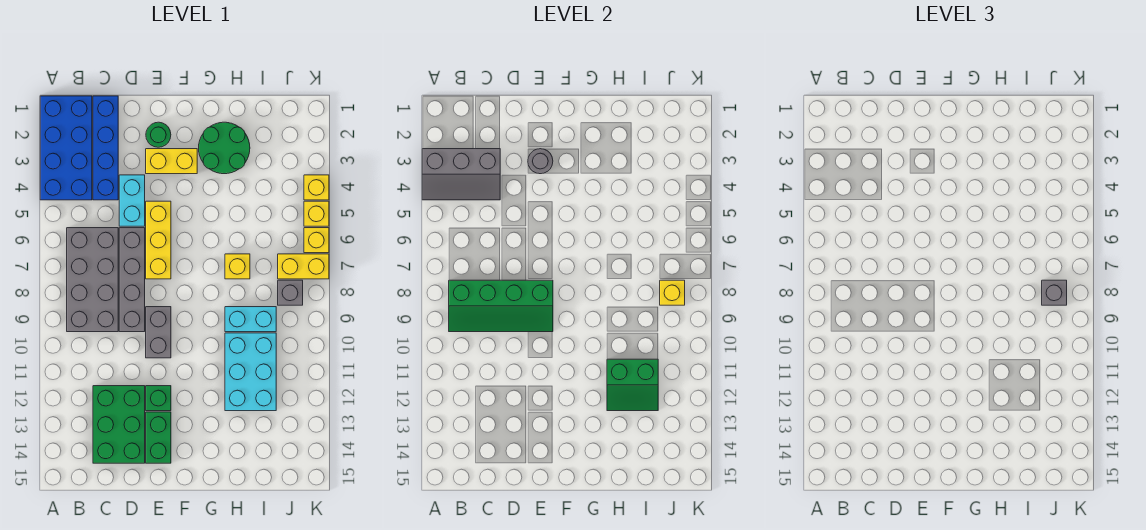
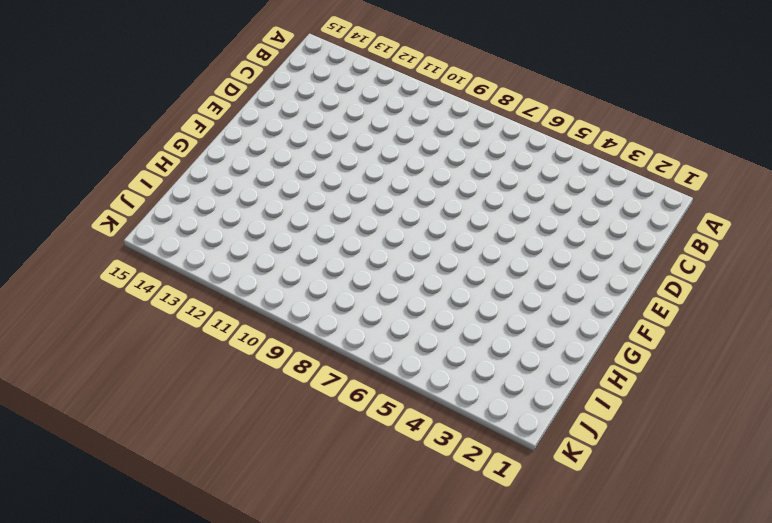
none -> blue 2x4 brick [40,96,92,200]
none -> grey 2x4 brick [67,228,118,332]
none -> blue 1x4 brick [93,96,118,200]

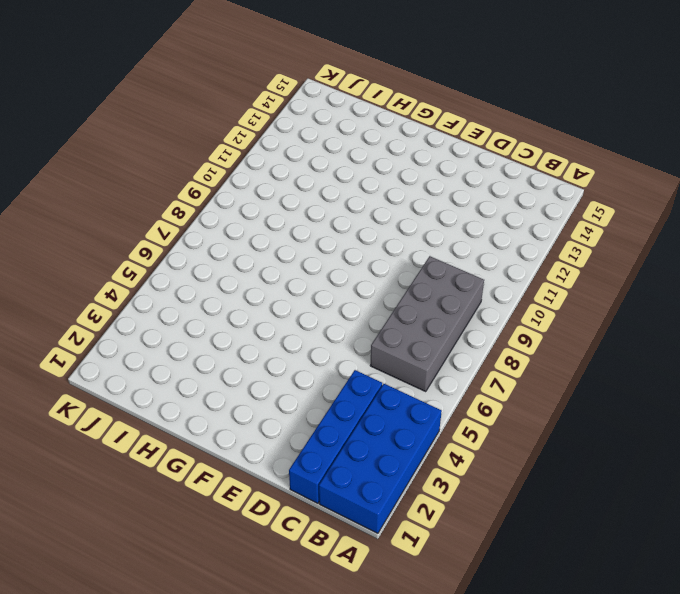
none -> green 2x3 brick [93,386,145,463]
none -> cyan 1x2 brick [119,175,145,226]
none -> grey 1x4 brick [119,228,145,332]

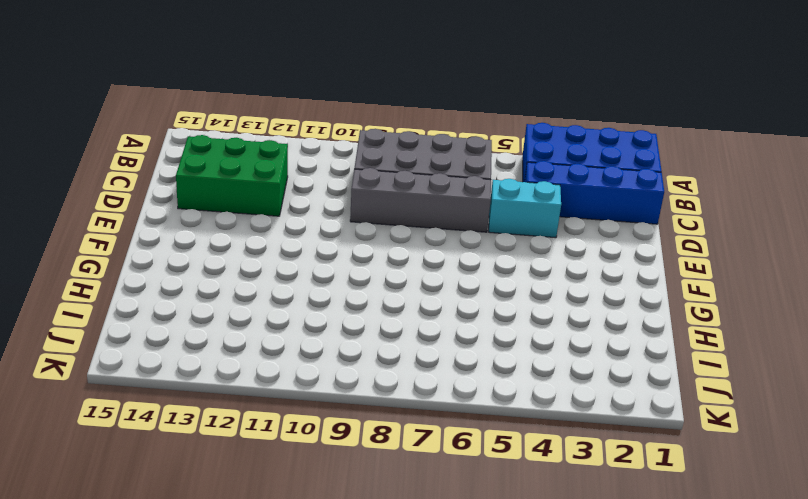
none -> green 1x1 round brick [146,122,171,147]
none -> yellow 1x2 brick [146,149,197,174]
none -> yellow 1x3 brick [146,201,171,279]

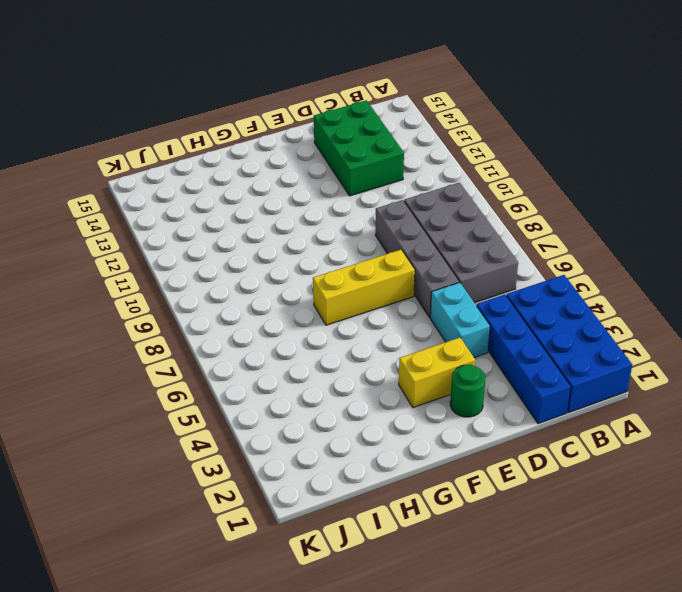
yellow 1x3 brick [313,250,415,325] -> yellow 1x3 brick turned to [146,201,171,279]
none -> grey 1x2 brick [146,307,171,358]
none -> green 1x1 brick [146,386,171,411]
none -> green 1x2 brick [146,412,171,463]

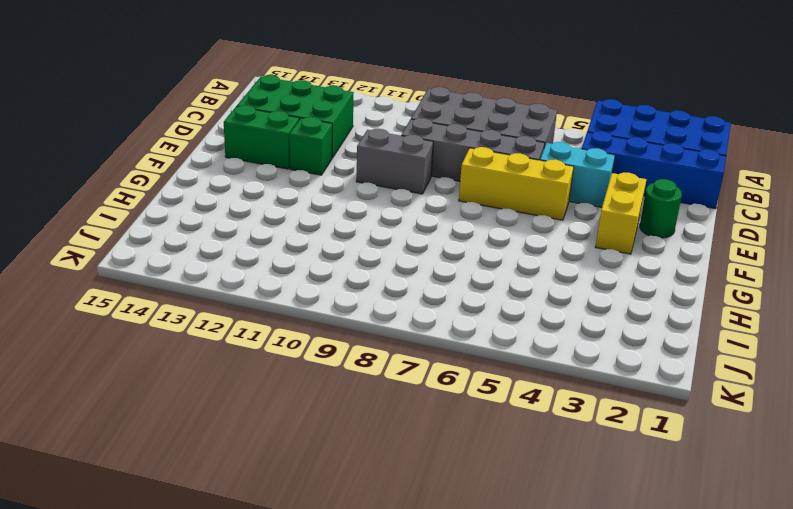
none -> green 2x2 round brick [199,122,250,174]
none -> yellow 1x1 brick [225,254,250,279]
none -> cyan 1x2 brick [225,307,276,332]

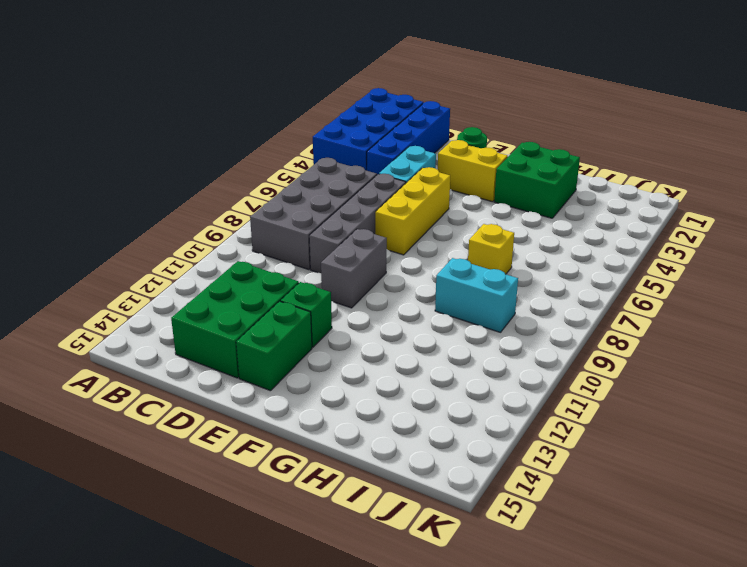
green 2x2 brick [494,142,580,218] -> green 2x2 round brick [199,122,250,174]
none -> cyan 2x3 brick [225,333,276,411]
none -> yellow 1x2 brick [278,254,329,279]
none -> grey 1x1 brick [278,280,303,305]

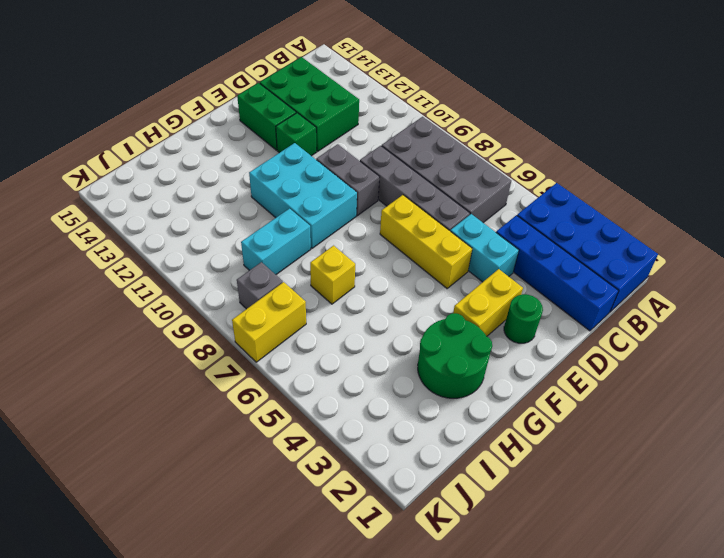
cyan 2x3 brick [249,143,357,248] -> cyan 2x3 brick moved to [225,333,276,411]
none -> yellow 1x1 brick [304,175,329,200]
none -> yellow 1x1 brick [304,201,329,226]
none -> yellow 1x1 brick [304,228,329,253]

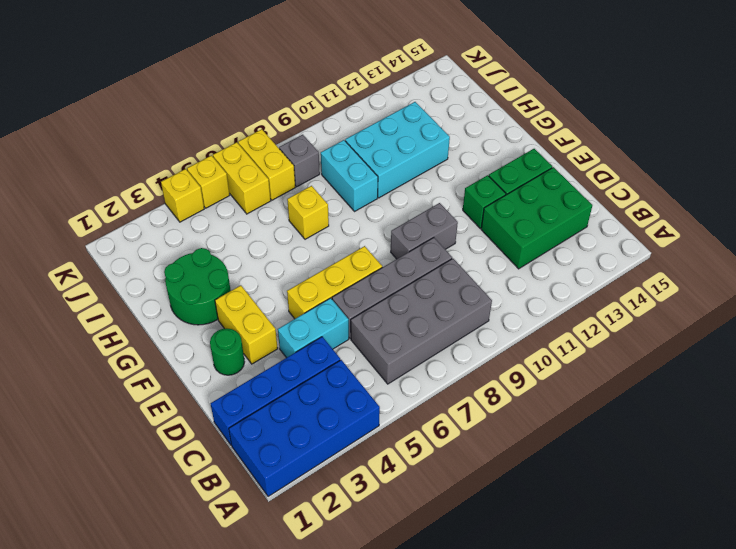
yellow 1x2 brick [213,142,271,214] -> yellow 1x1 brick [304,228,329,253]
none -> grey 2x3 slope [422,149,500,200]
none -> green 2x4 slope [449,280,553,332]
none -> grey 1x1 round brick [528,149,553,174]

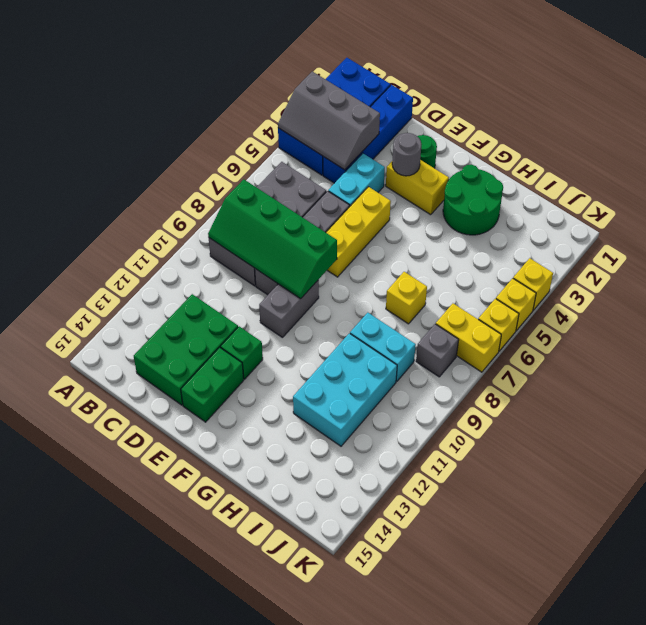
none -> green 2x2 slope [607,359,658,411]
none -> yellow 1x1 brick [660,280,685,305]
none -> grey 1x1 brick [1042,280,1067,305]

